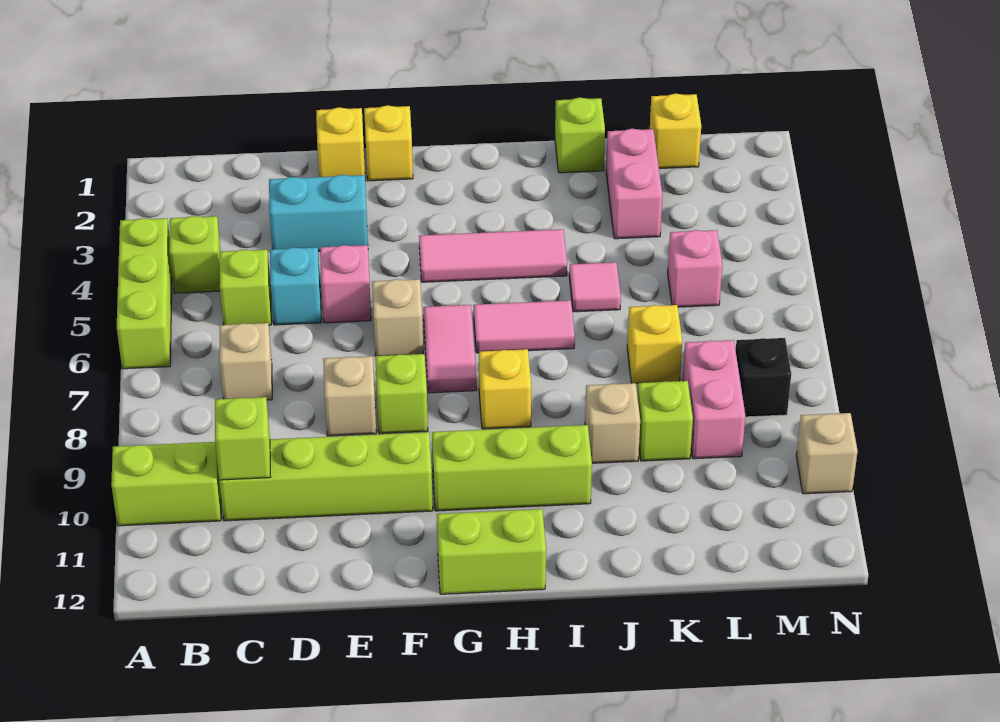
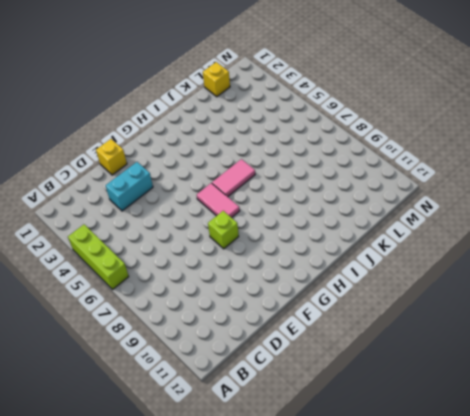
none -> lime 1x2 brick [111,442,221,526]
none -> lime 1x1 brick [169,216,221,293]
none -> lime 1x1 brick [220,250,271,325]
none -> tan 1x1 brick [219,323,272,400]

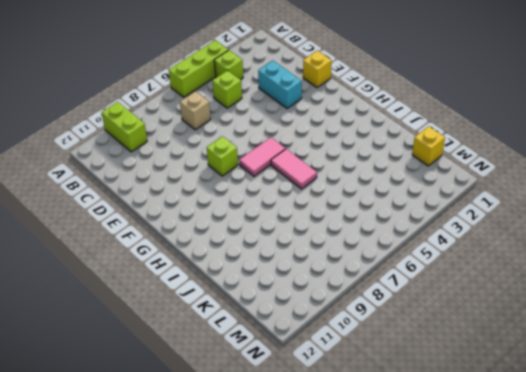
none -> lime 1x4 brick [219,432,433,521]
none -> cyan 1x1 brick [270,247,321,325]
none -> pink 1x1 brick [320,245,371,323]
none -> tan 1x1 brick [323,356,376,436]

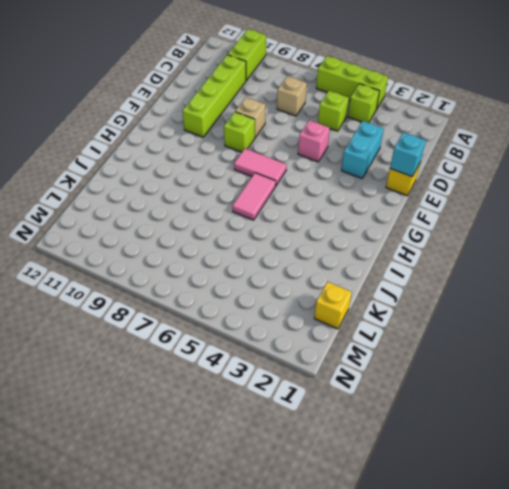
cyan 1x1 brick [390,132,426,176] -> cyan 1x1 brick moved to [270,247,321,325]
none -> yellow 1x1 brick [364,105,413,181]
none -> tan 1x1 brick [372,279,423,356]
none -> pink 1x3 tile [419,229,567,282]
none -> lime 1x3 brick [432,425,592,511]

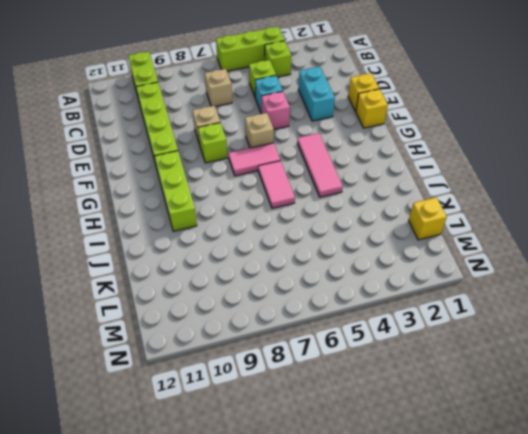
none -> lime 1x2 brick [437,509,546,594]
none -> yellow 1x1 brick [479,349,531,429]
none -> lime 1x1 brick [555,97,605,173]
none -> pink 1x1 tile [569,262,621,312]

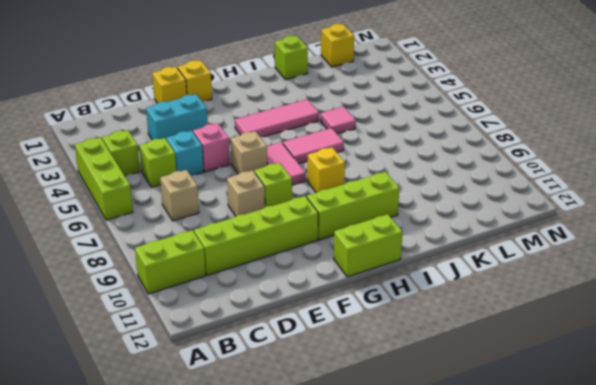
none -> tan 1x1 brick [585,383,640,463]
none -> pink 1x2 brick [606,129,663,239]
none -> yellow 1x1 brick [627,305,682,383]
none -> lime 1x1 brick [638,381,693,461]

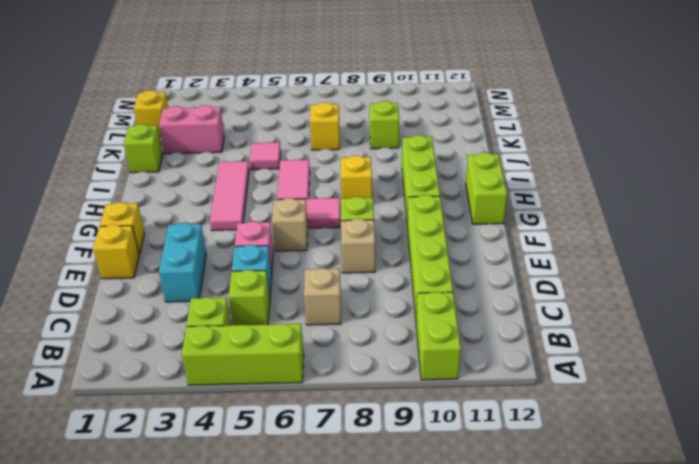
none -> tan 1x1 brick [585,383,640,463]
none -> pink 1x1 brick [668,230,722,307]
none -> pink 1x2 brick [683,340,745,459]
none -> black 1x1 brick [736,338,791,417]

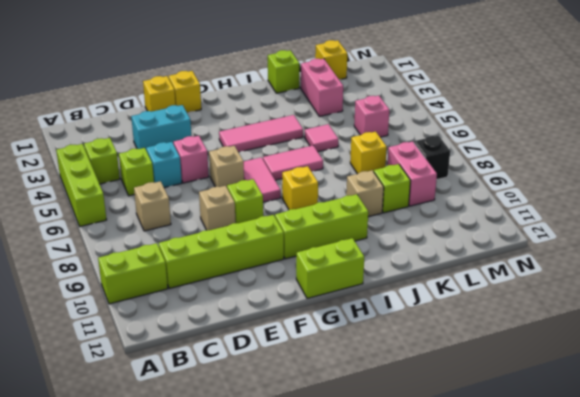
none -> tan 1x1 brick [796,413,858,494]
none -> lime 1x1 brick [215,397,270,480]

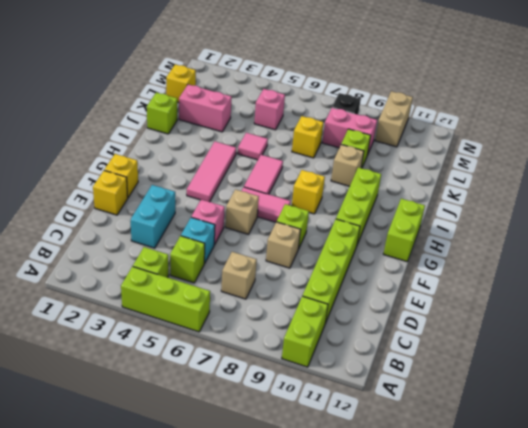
tan 1x2 brick [375,91,413,147] -> tan 1x1 brick [796,413,858,494]
none -> lime 1x1 brick [215,397,270,480]

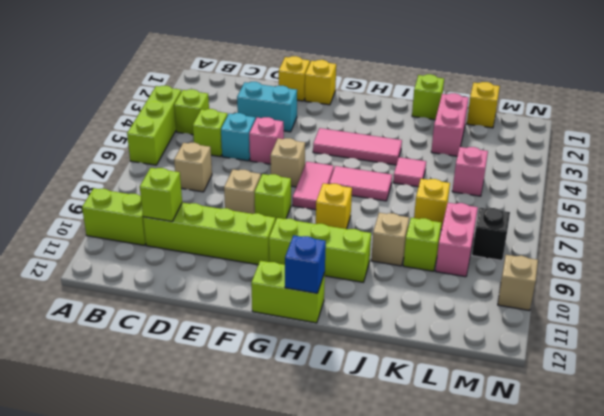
blue 1x1 brick [285,235,326,293] -> none

